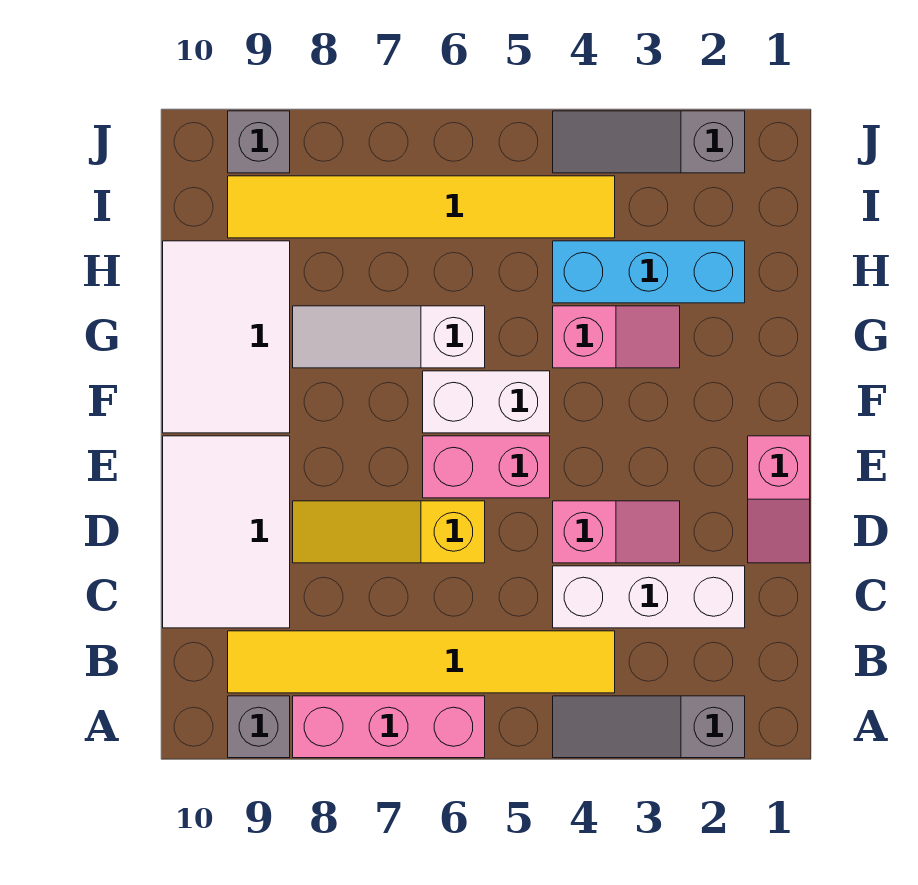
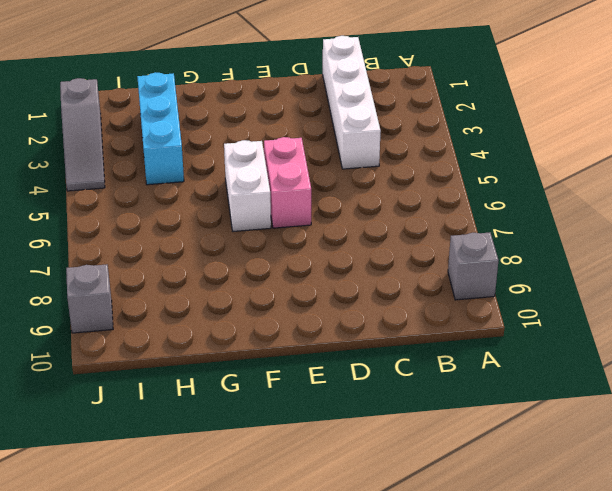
white 1x4 brick [323,36,381,169] -> white 1x3 brick [553,566,745,628]
none -> grey 1x3 slope [553,696,745,758]
none -> pink 1x3 brick [293,696,485,758]
none -> yellow 1x6 tile [228,631,615,693]

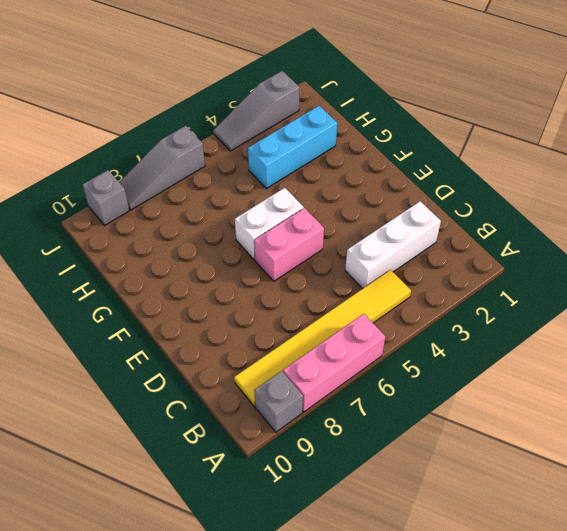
grey 1x3 slope [119,126,205,210] -> grey 1x3 slope moved to [553,696,745,758]
none -> white 2x3 tile [163,436,290,628]
none -> pink 1x2 slope [748,436,810,563]
none -> pink 1x2 slope [553,501,680,563]

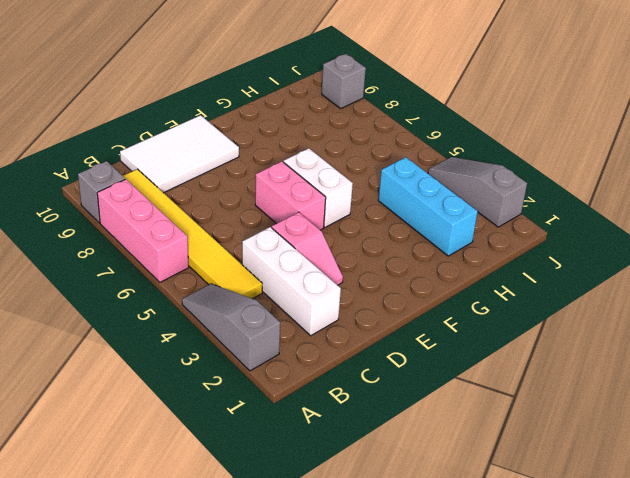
none -> pink 1x2 slope [748,436,810,563]
none -> yellow 1x3 slope [293,501,485,563]
none -> white 2x3 tile [163,241,290,433]

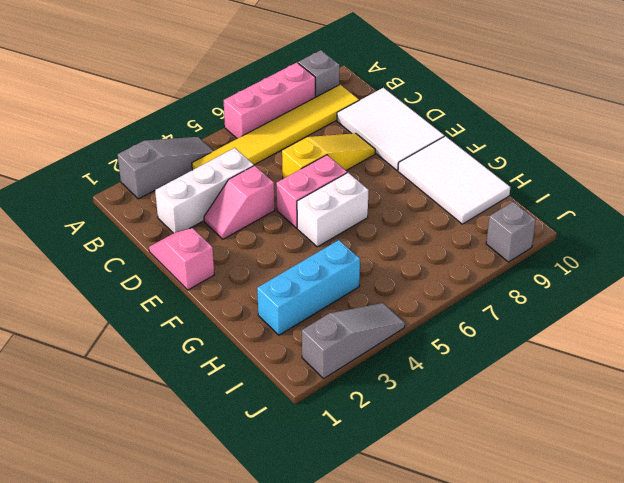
none -> pink 1x2 slope [553,306,680,368]
none -> white 1x3 slope [293,306,485,368]
none -> yellow 1x6 tile [228,176,615,238]

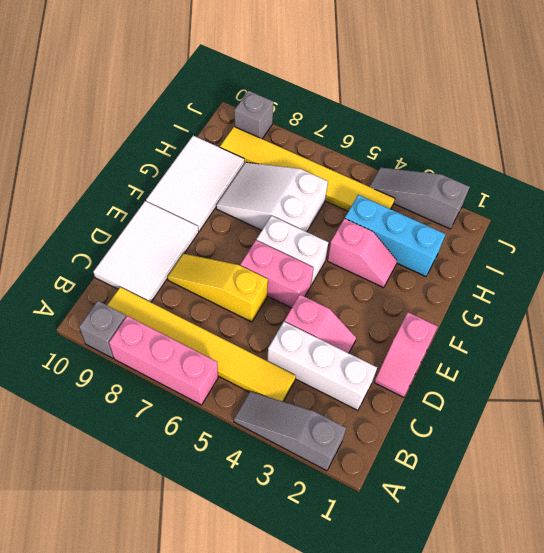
white 2x3 slope [216,162,328,232] -> white 1x3 slope [293,306,485,368]

